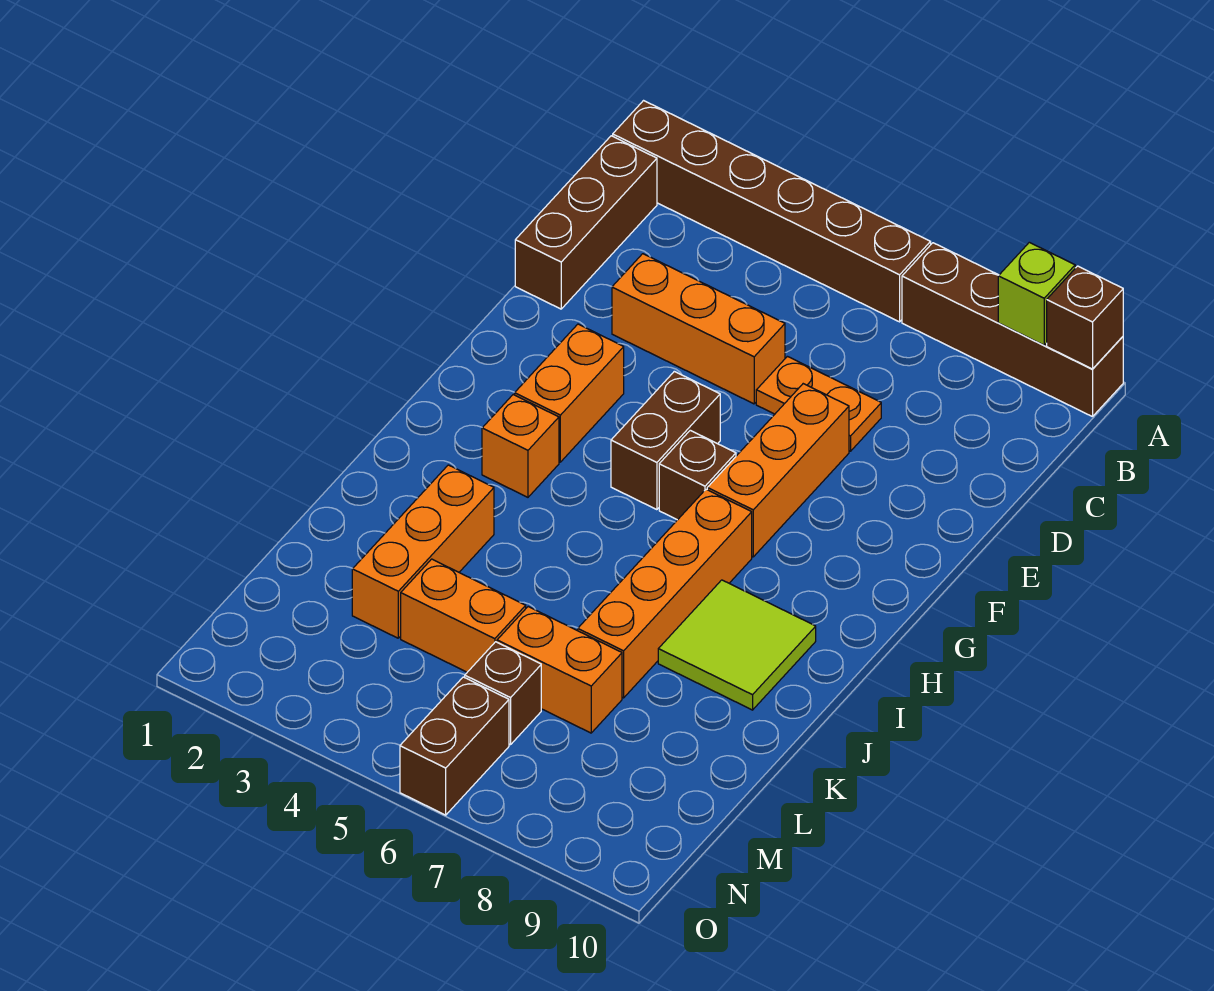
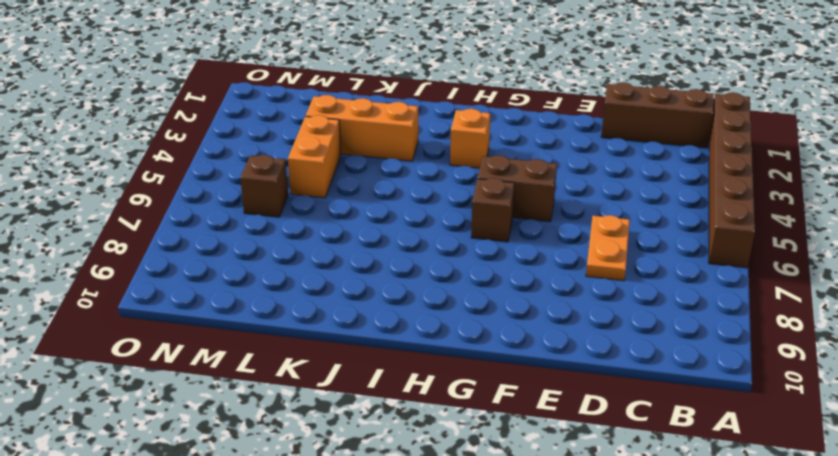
none -> brown 1x4 brick [902,243,1123,417]
none -> orange 1x3 brick [612,254,785,404]
none -> orange 1x3 brick [707,384,849,557]

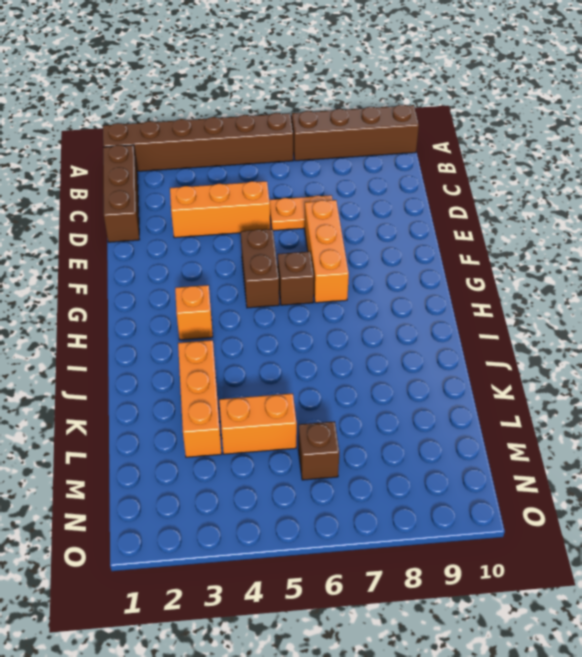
none -> orange 1x2 brick [515,324,624,462]
none -> orange 1x4 brick [578,489,752,698]
none -> lime 2x2 tile [658,580,816,710]

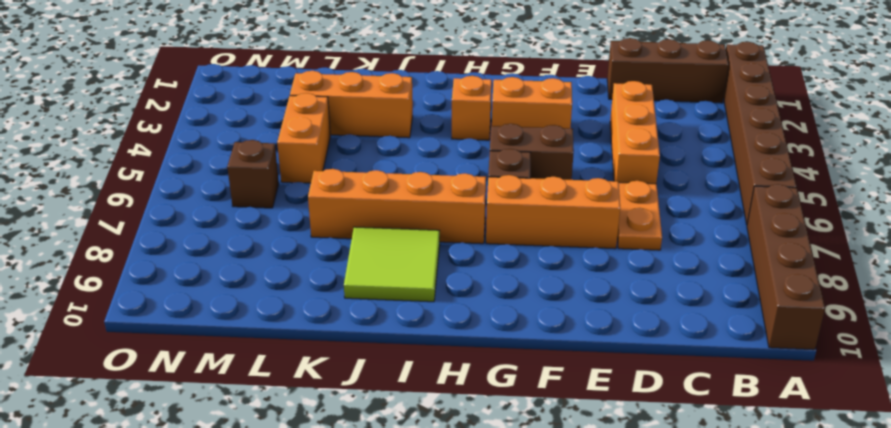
none -> orange 1x2 brick [497,607,622,733]
none -> brown 1x2 brick [400,677,509,815]
none -> lime 1x1 brick [998,242,1075,345]

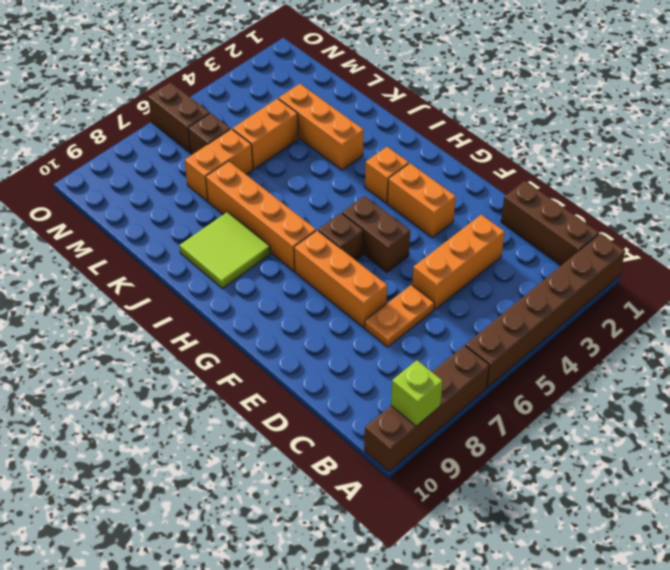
none -> brown 1x1 brick [1047,266,1123,369]

